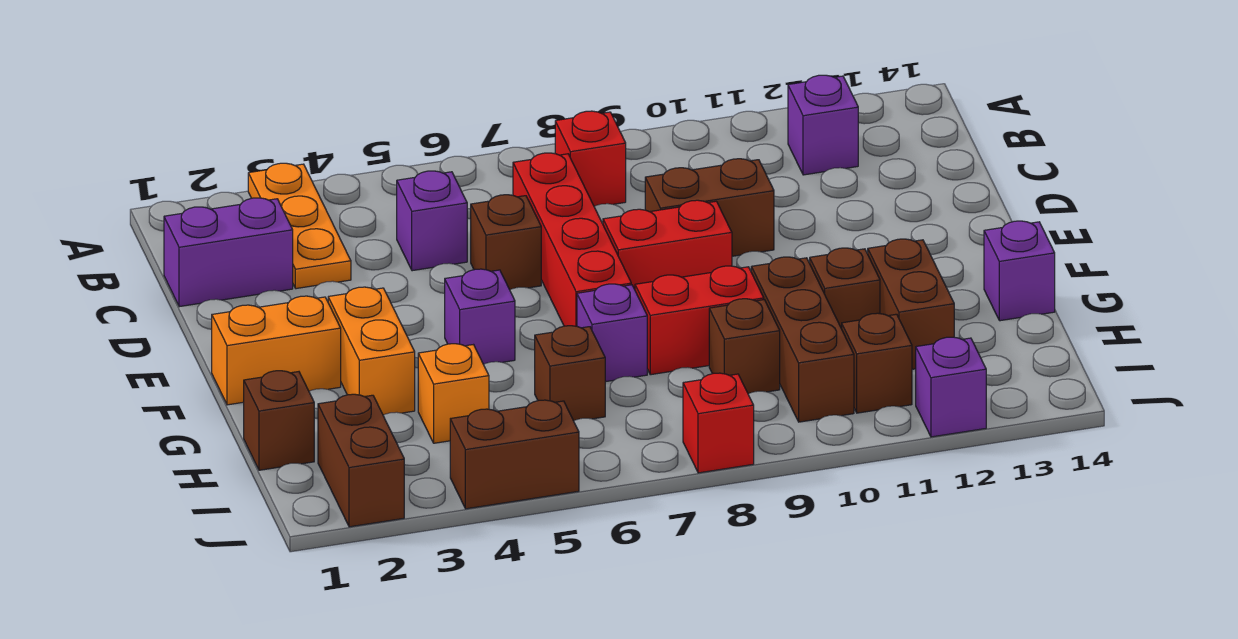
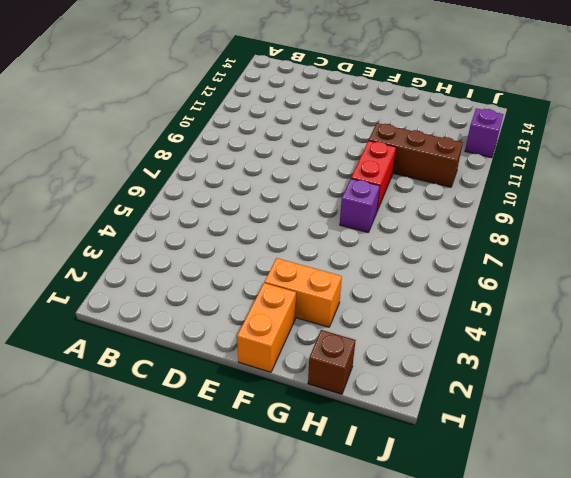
none -> orange 1x3 plate [248,163,351,289]
none -> red 1x1 brick [555,111,626,206]
none -> purple 1x1 brick [788,75,858,175]

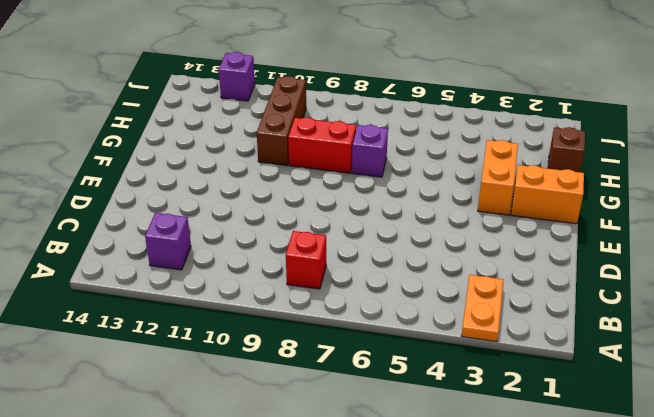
orange 1x2 plate [462,275,504,342] -> orange 1x3 plate [248,163,351,289]
none -> purple 1x2 brick [164,198,293,307]
none -> purple 1x1 brick [397,171,467,271]
none -> red 1x4 brick [513,153,631,326]

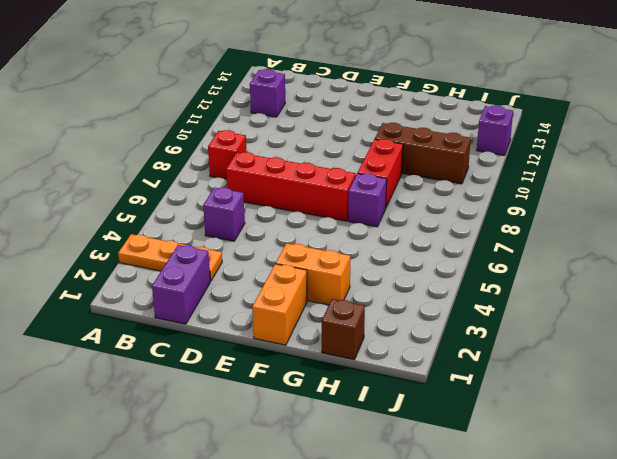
none -> brown 1x1 brick [471,195,541,290]
none -> brown 1x2 brick [645,159,774,256]
none -> red 1x2 brick [603,200,732,289]

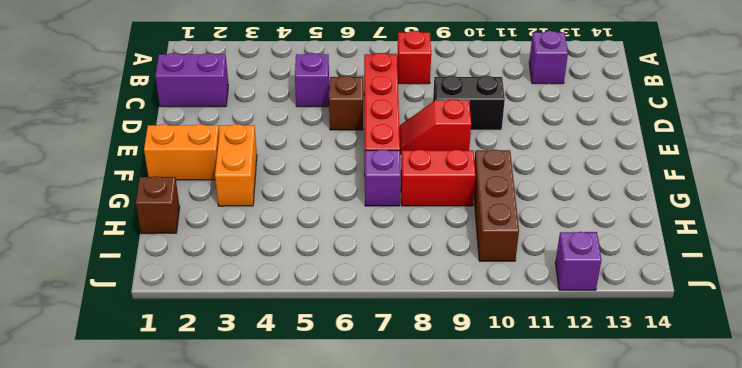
black 1x2 brick [433,76,505,130] -> brown 1x2 brick [645,159,774,256]
red 1x2 slope [399,99,471,154] -> red 1x2 brick [603,200,732,289]
none -> orange 1x3 plate [248,163,351,289]
none -> purple 1x1 brick [445,269,515,364]
none -> brown 1x1 brick [810,248,880,329]

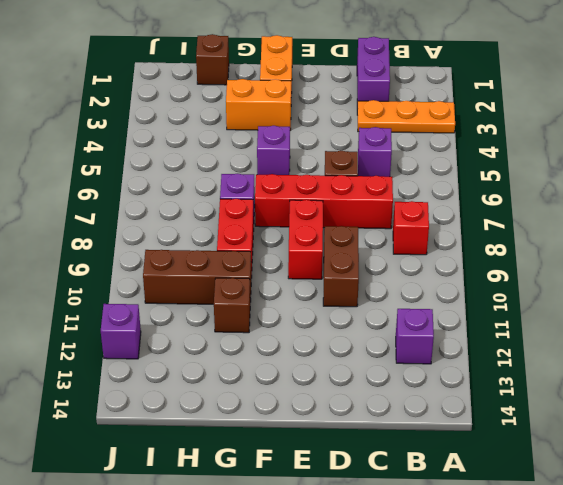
none -> brown 1x2 brick [867,239,954,369]
none -> purple 1x1 brick [984,221,1055,321]
none -> orange 1x1 brick [418,344,489,443]

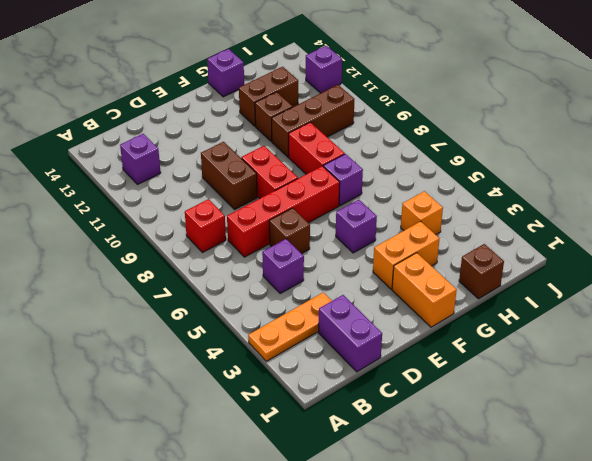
none -> brown 1x1 brick [535,326,605,421]
none -> brown 1x1 brick [709,299,780,394]
none -> brown 1x2 brick [318,394,404,527]

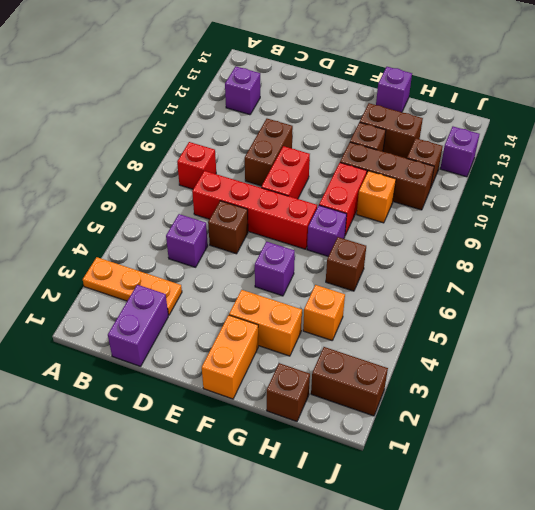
orange 1x1 brick [357,171,396,223] -> brown 1x1 brick [709,299,780,394]
none -> brown 1x2 brick [450,400,579,509]
none -> red 1x1 brick [683,373,754,473]

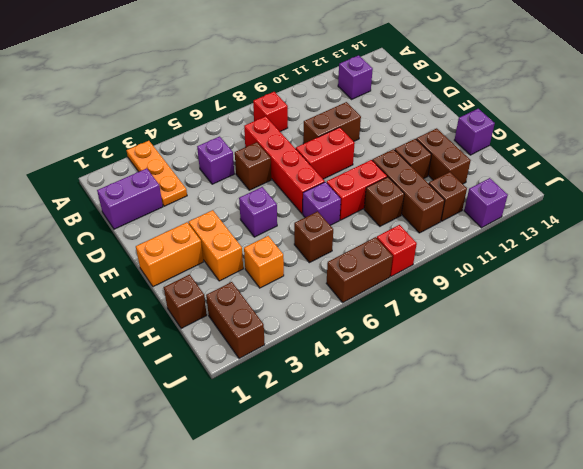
brown 1x2 brick [326,237,393,302] -> brown 1x2 brick moved to [450,400,579,509]

